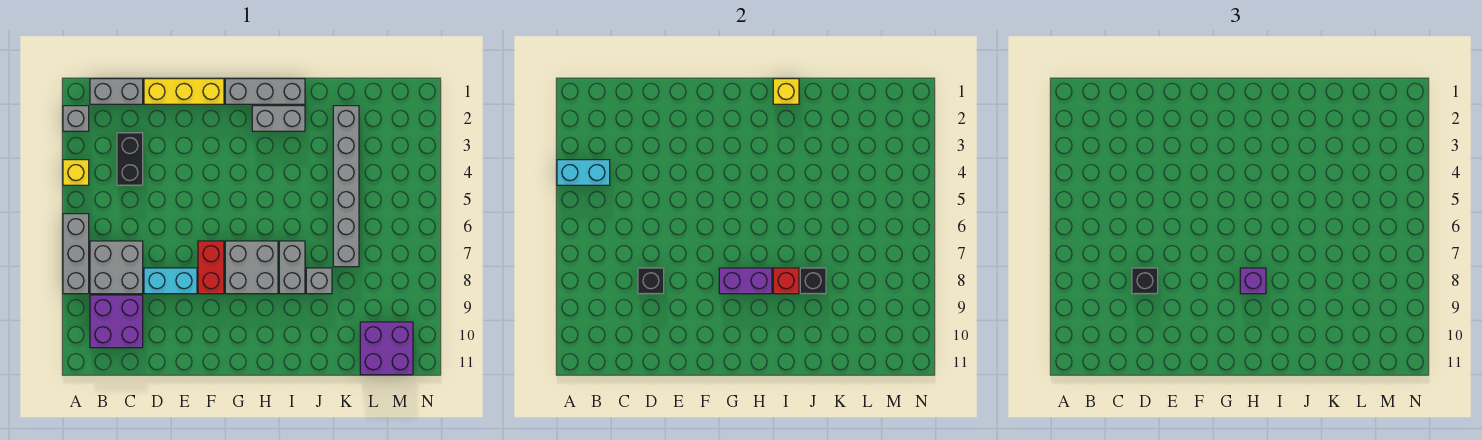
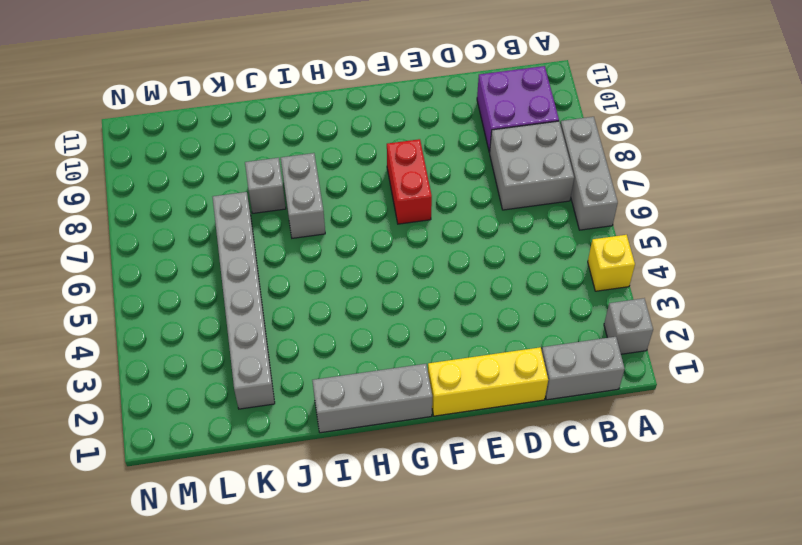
none -> black 1x2 brick [117,133,143,185]
none -> cyan 1x2 brick [144,268,197,294]
none -> grey 2x2 brick [225,241,278,294]

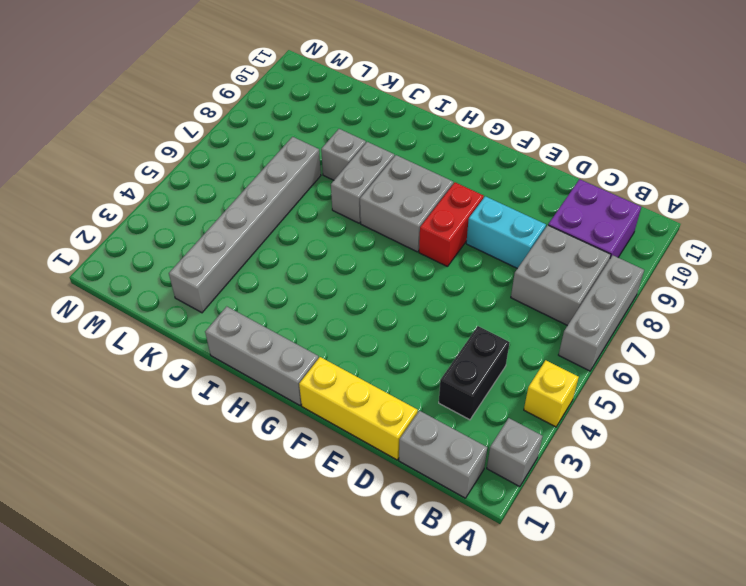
none -> grey 1x2 brick [252,106,305,131]
none -> purple 2x2 brick [360,322,413,375]
none -> cyan 1x2 brick [557,160,610,185]

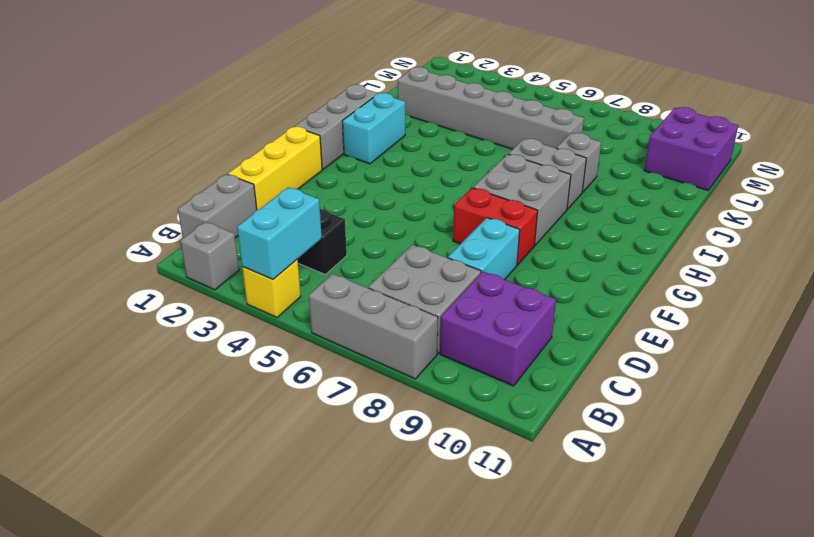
cyan 1x2 brick [342,93,405,164] -> grey 1x2 brick [252,106,305,131]
none -> black 1x1 brick [638,268,664,294]
none -> purple 1x2 brick [719,268,772,294]
none -> yellow 1x1 brick [773,79,799,104]

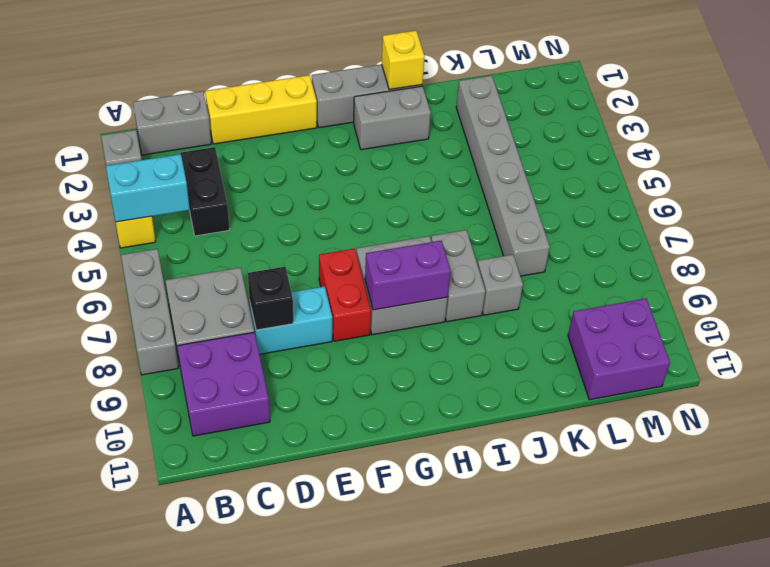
none -> red 1x1 brick [773,268,799,294]
none -> black 1x1 brick [800,268,826,294]
none -> black 1x1 brick [1132,268,1158,294]

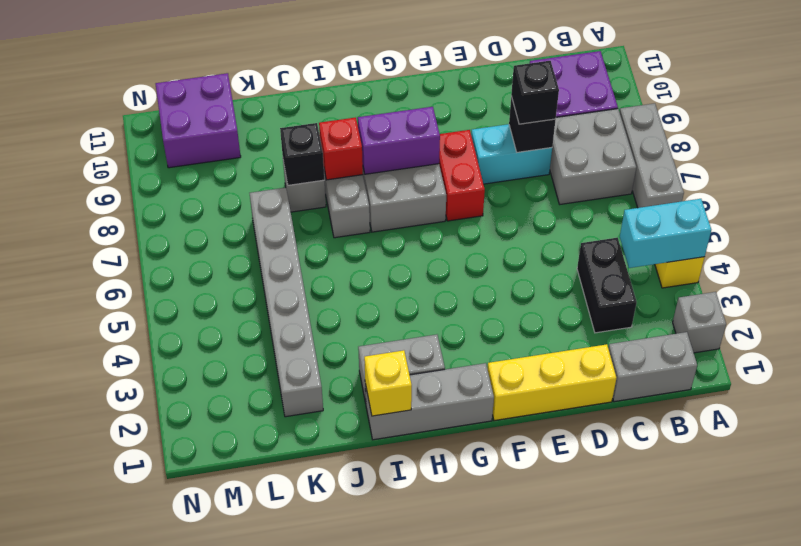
none -> purple 1x1 brick [1240,268,1266,294]

